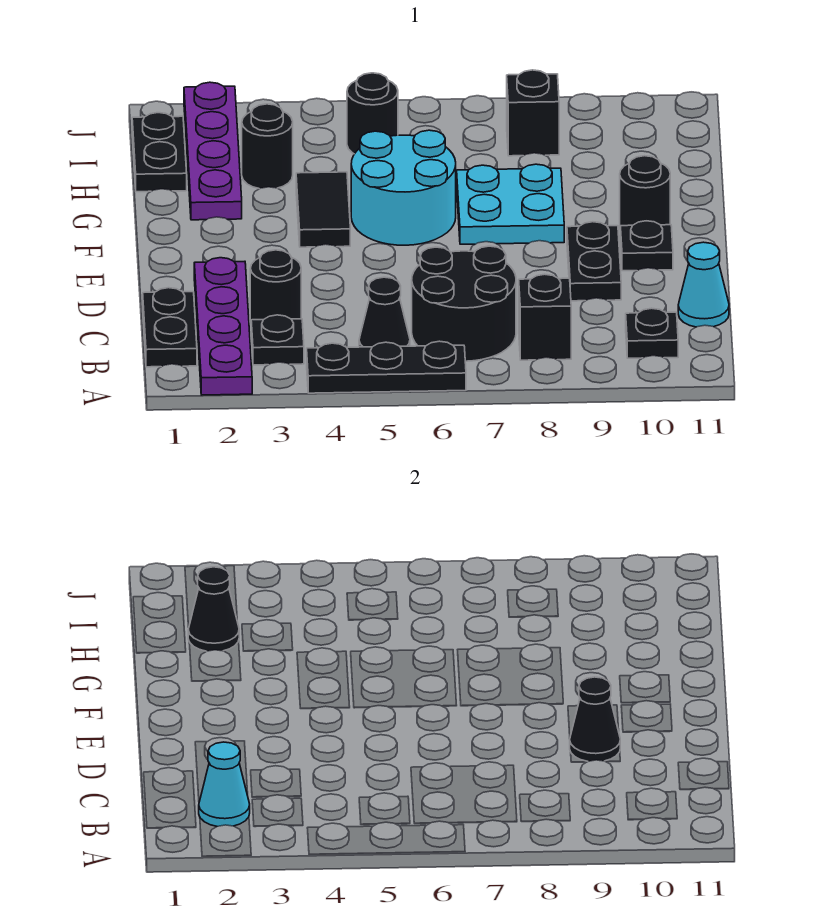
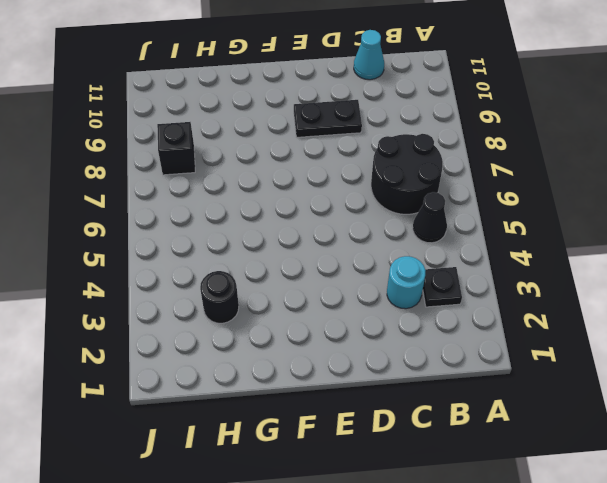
cyan 1x1 round brick [387,256,426,309] -> black 1x1 round brick [250,250,301,322]
none -> purple 1x4 plate [194,258,252,395]
none -> black 1x3 plate [307,341,466,393]
none -> black 1x2 plate [143,288,197,367]

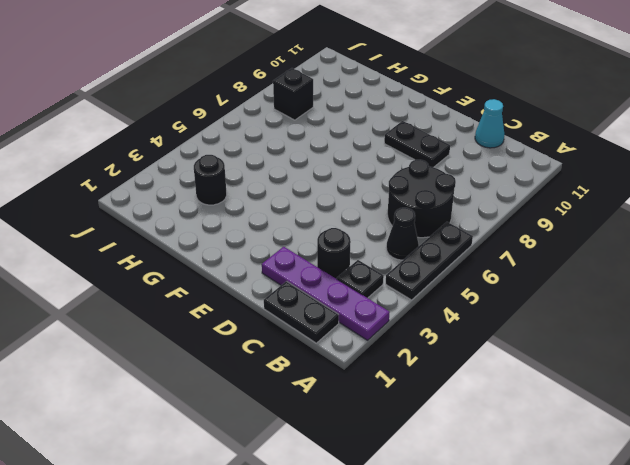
none -> black 1x1 brick [519,274,571,360]
none -> black 1x1 plate [626,308,678,358]
none -> black 1x1 plate [620,221,673,271]

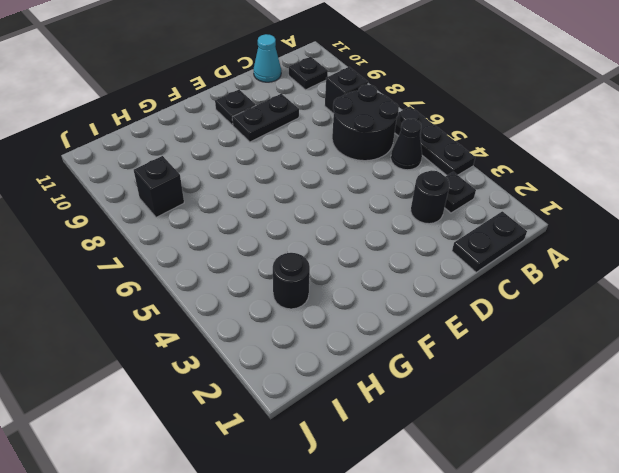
none -> purple 1x4 plate [194,258,252,395]
none -> black 1x2 tile [296,172,350,247]
none -> cyan 2x2 round brick [351,130,456,245]

